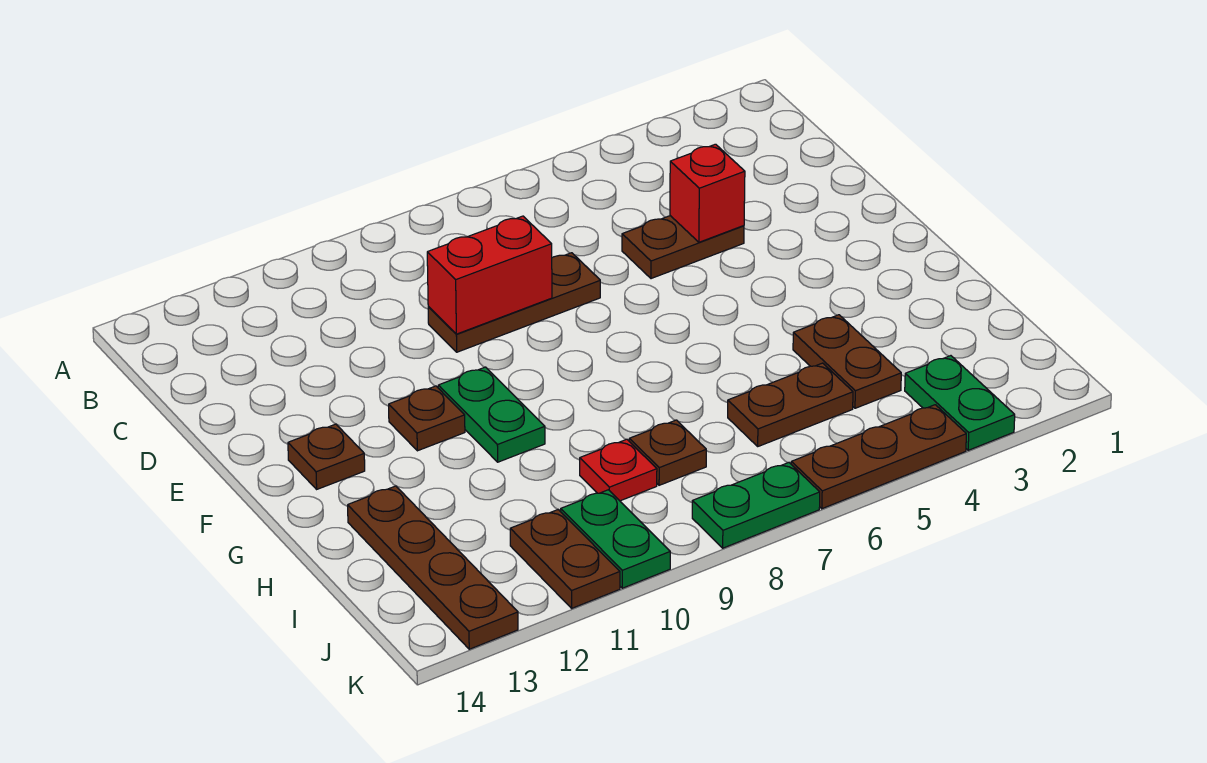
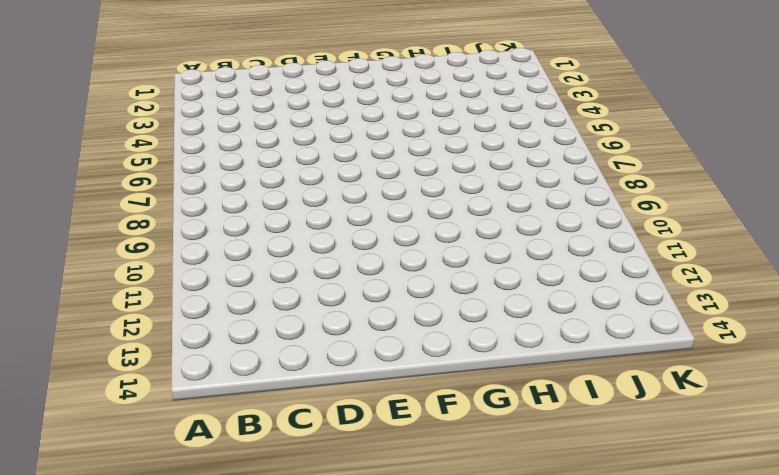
none -> brown 1x2 plate [622,216,744,279]
none -> brown 1x3 plate [428,253,600,352]
none -> green 1x2 plate [438,367,545,462]

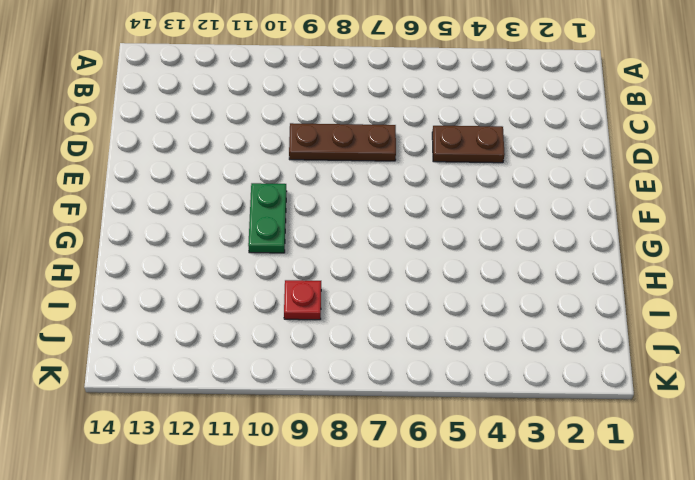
none -> brown 1x1 plate [389,386,465,451]
none -> brown 1x1 plate [288,424,365,489]
none -> brown 1x2 plate [793,315,901,408]

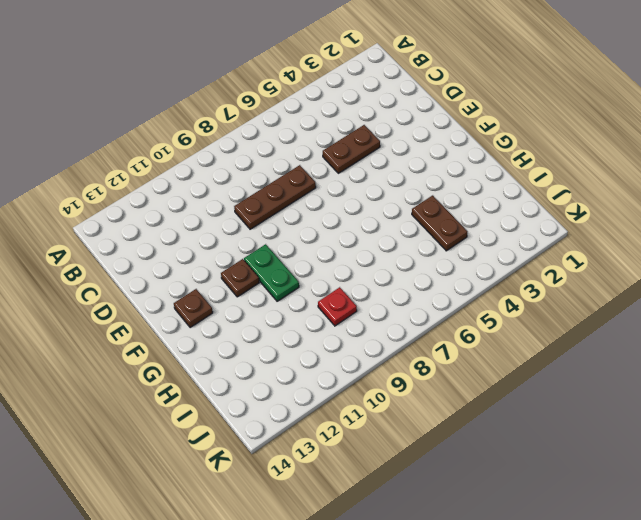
none -> brown 1x4 plate [348,486,518,649]
none -> brown 1x2 plate [728,363,853,446]
none -> brown 1x1 plate [629,420,706,485]

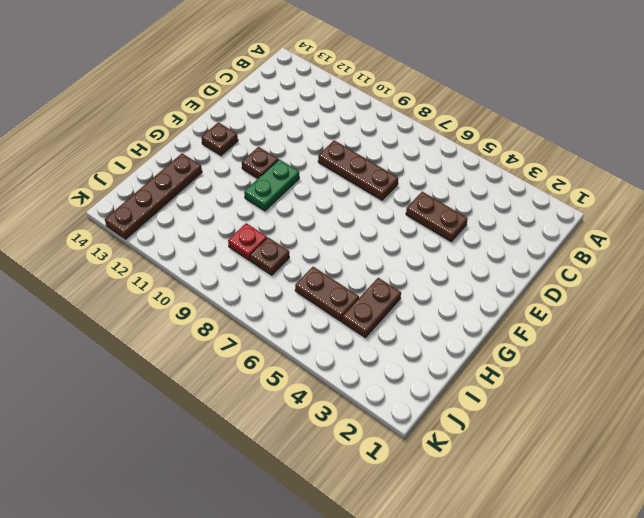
none -> green 1x2 plate [905,356,1015,450]
none -> green 1x2 plate [561,490,670,588]
none -> brown 1x2 plate [510,510,620,608]

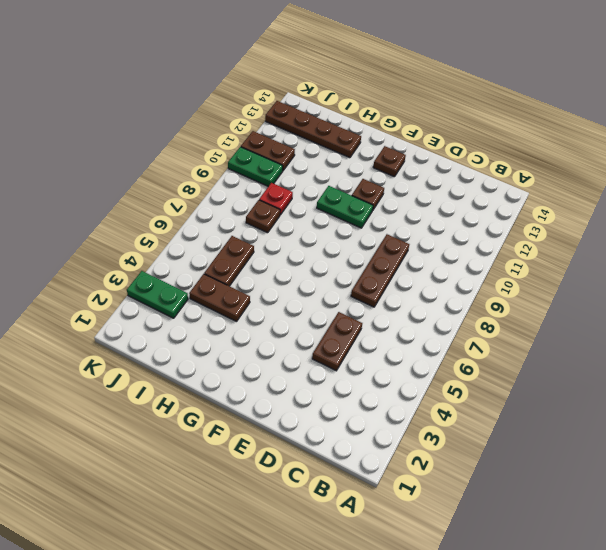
none -> brown 1x3 plate [791,405,966,509]
none -> green 1x2 plate [692,463,820,548]
none -> red 1x1 brick [670,144,745,242]

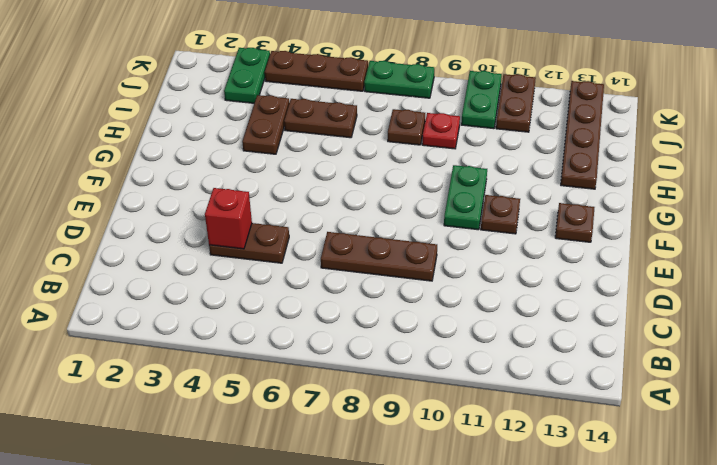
none -> red 1x2 brick [427,216,552,334]

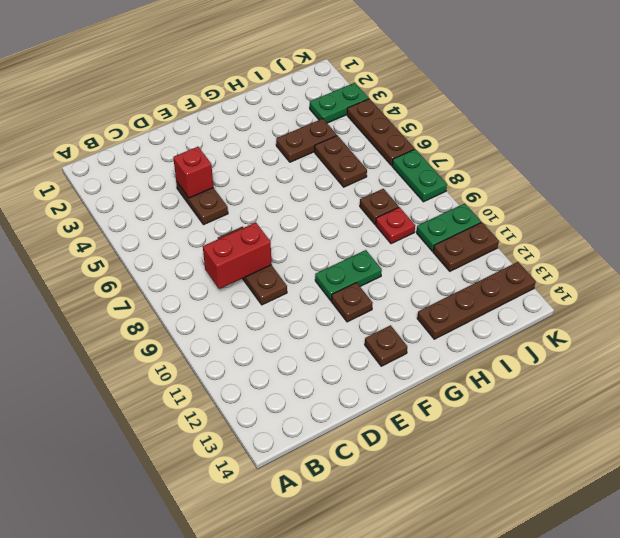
red 1x2 brick [203,222,271,289] -> red 1x2 brick turned to [427,216,552,334]

